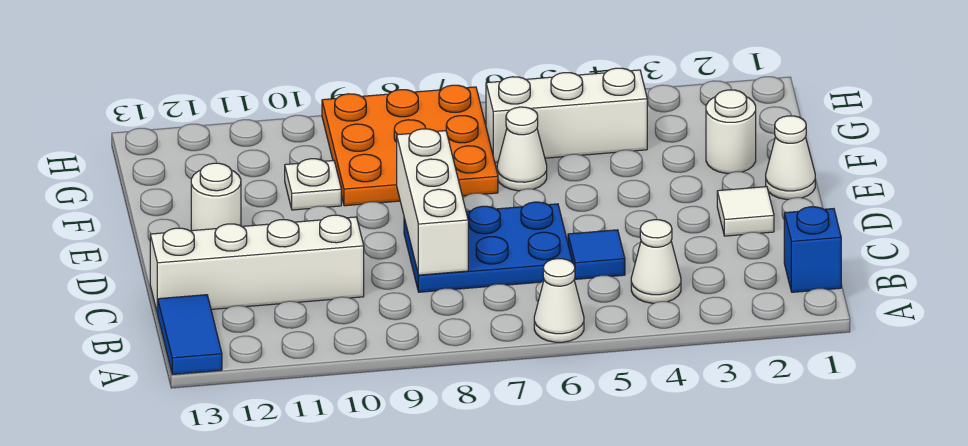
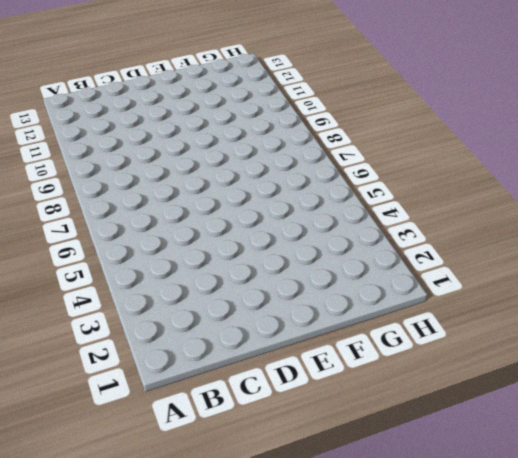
none -> white 1x1 cone [534,259,584,342]
none -> blue 1x2 tile [158,295,222,374]
none -> blue 1x1 brick [784,207,841,292]

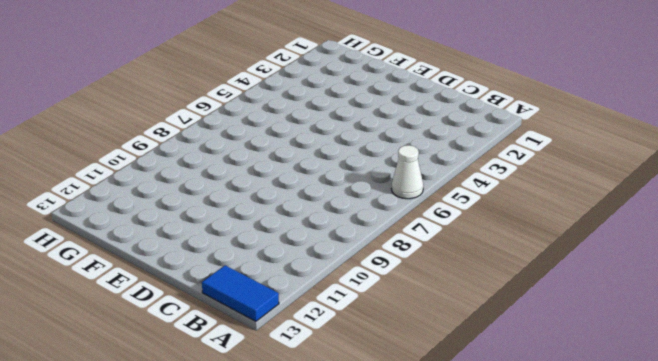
none -> blue 1x1 brick [784,207,841,292]
none -> white 1x1 cone [631,220,681,303]
none -> blue 1x1 tile [568,230,625,279]

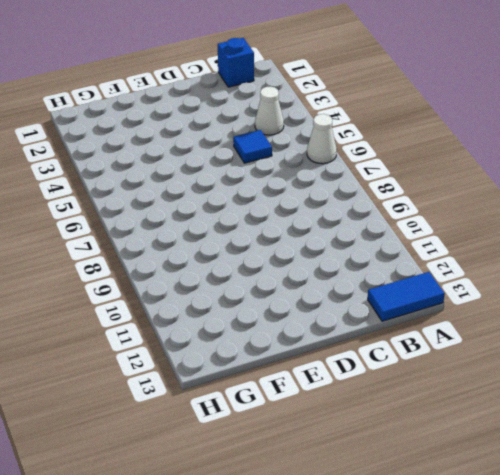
none -> blue 2x3 plate [404,202,573,292]
none -> white 1x4 brick [150,215,364,314]
none -> white 1x1 tile [717,187,774,236]

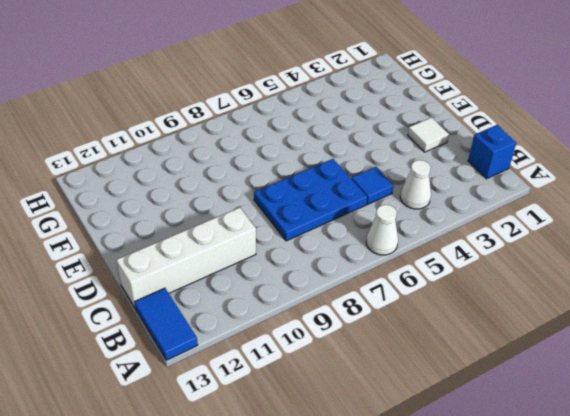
none -> white 1x1 cone [766,116,815,199]
none -> white 1x1 round brick [191,163,241,231]
none -> white 1x1 round brick [706,90,756,173]

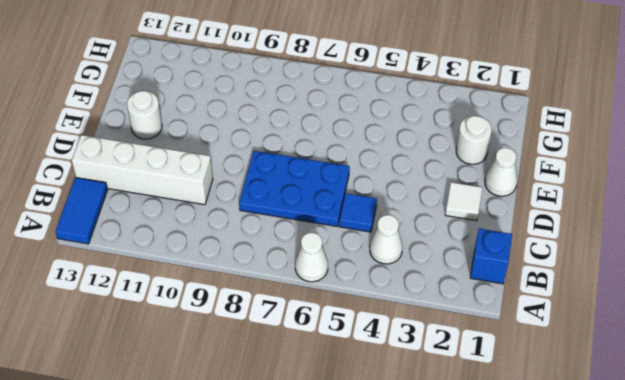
none -> white 1x1 cone [497,107,547,191]
none -> orange 3x3 plate [322,85,498,206]
none -> white 1x1 plate [285,159,341,210]

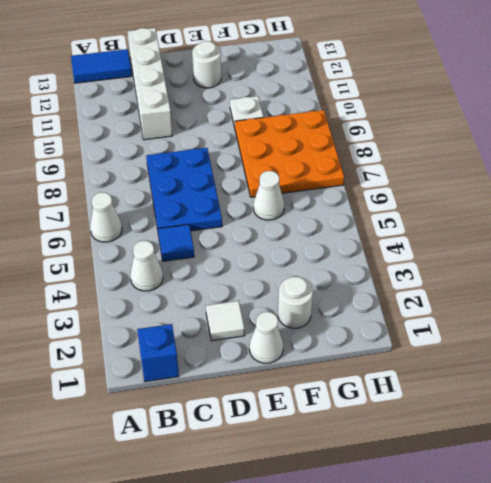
none -> white 1x3 brick [486,68,647,162]
none -> white 1x3 brick [397,129,468,275]

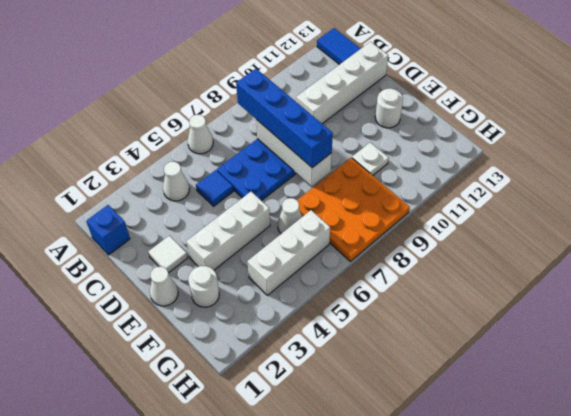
blue 1x4 brick [236,69,333,168] -> none
white 1x3 brick [186,192,270,270] -> none

